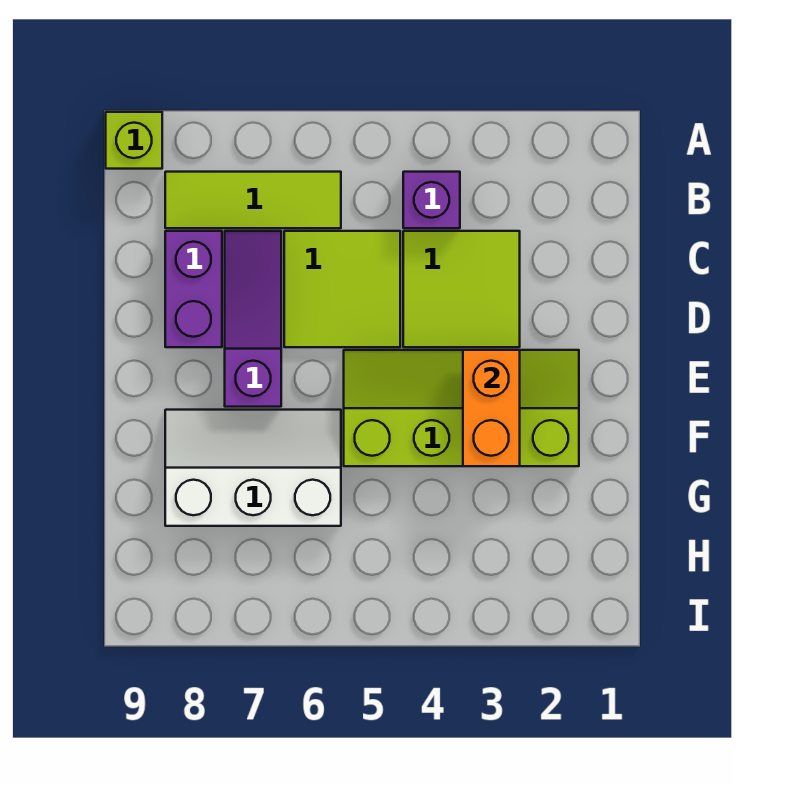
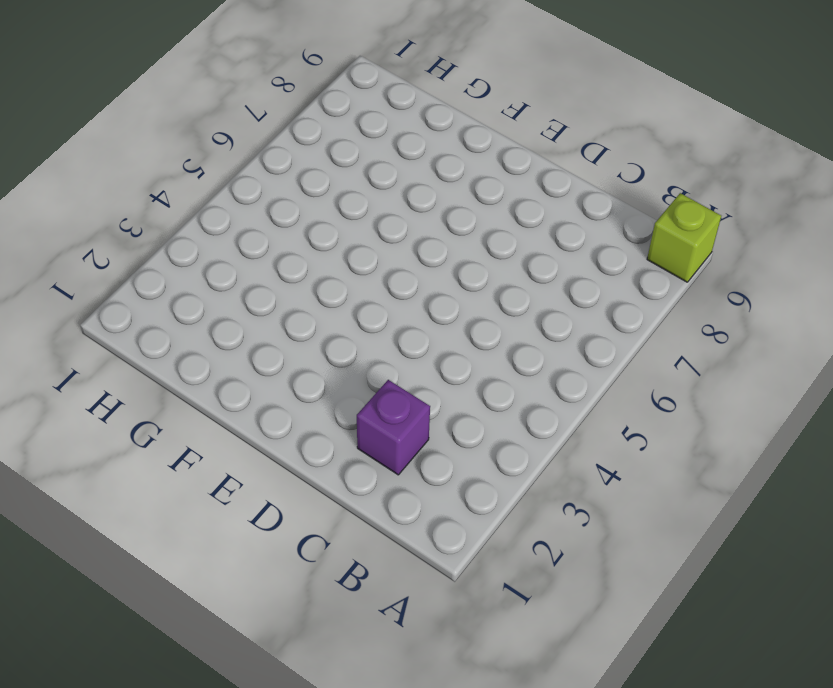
purple 1x1 brick [357,380,430,475] -> purple 1x1 brick moved to [403,172,460,228]
none -> lime 1x3 tile [165,172,341,228]
none -> lime 2x2 tile [403,231,520,347]

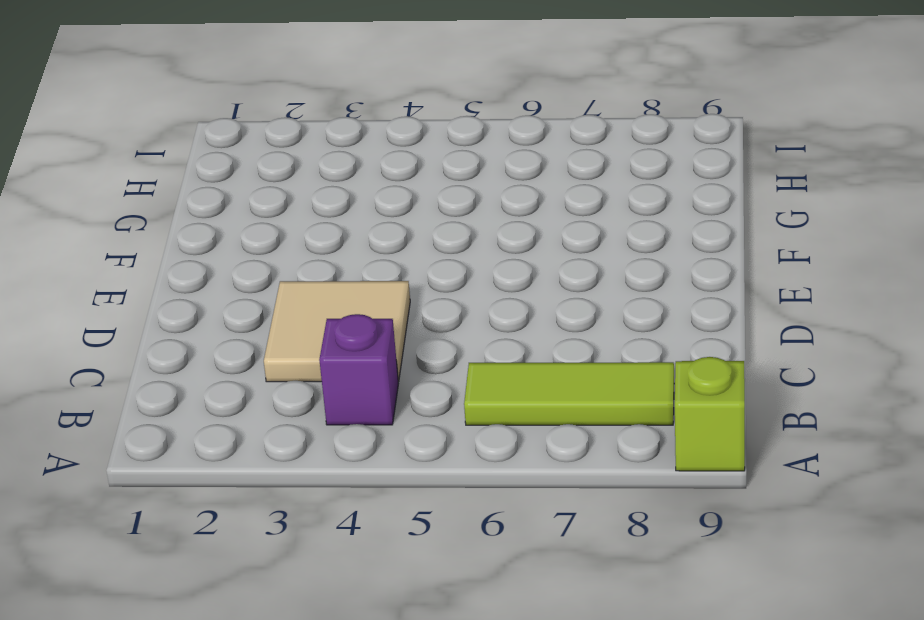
tan 2x2 tile [264,281,410,382] -> lime 2x2 tile [403,231,520,347]
none -> lime 2x2 tile [284,231,400,347]
none -> purple 1x3 slope [225,231,281,407]

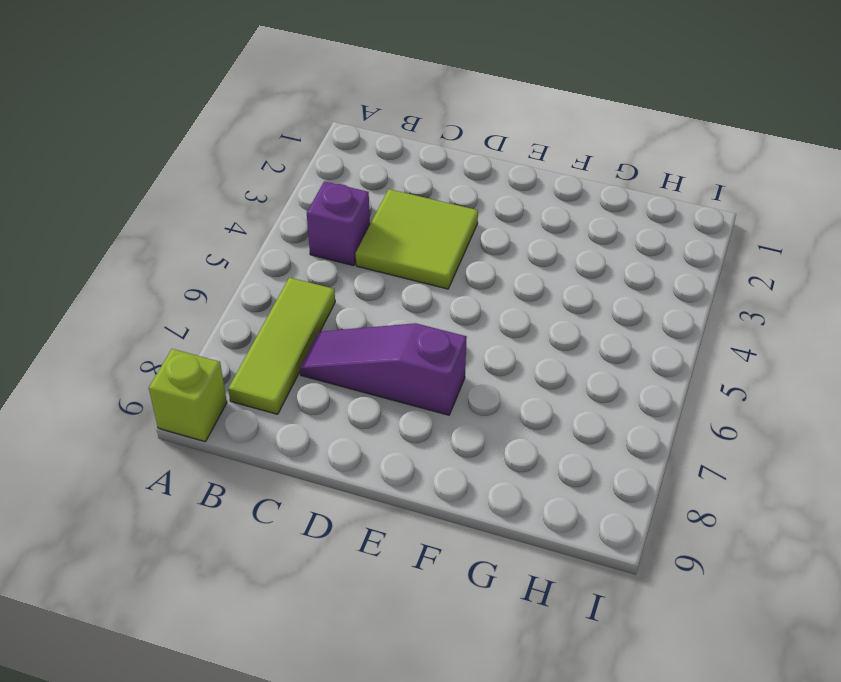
none -> lime 2x2 tile [284,231,400,347]
none -> purple 1x2 brick [165,231,222,347]

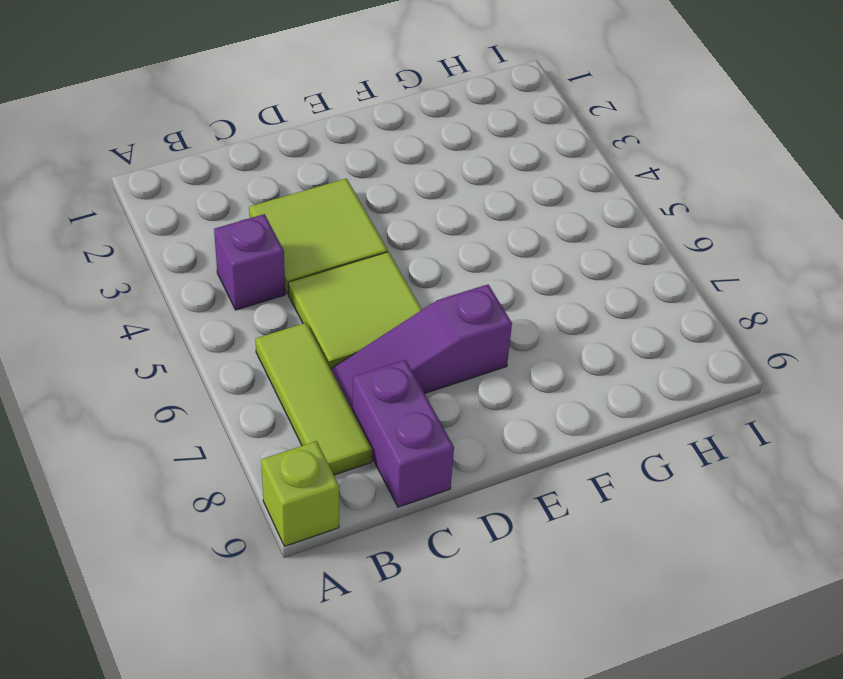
purple 1x2 brick [353,360,454,507] -> purple 1x2 brick turned to [165,231,222,347]
none -> lime 2x4 slope [344,350,579,466]
none -> white 2x3 slope [165,410,341,526]

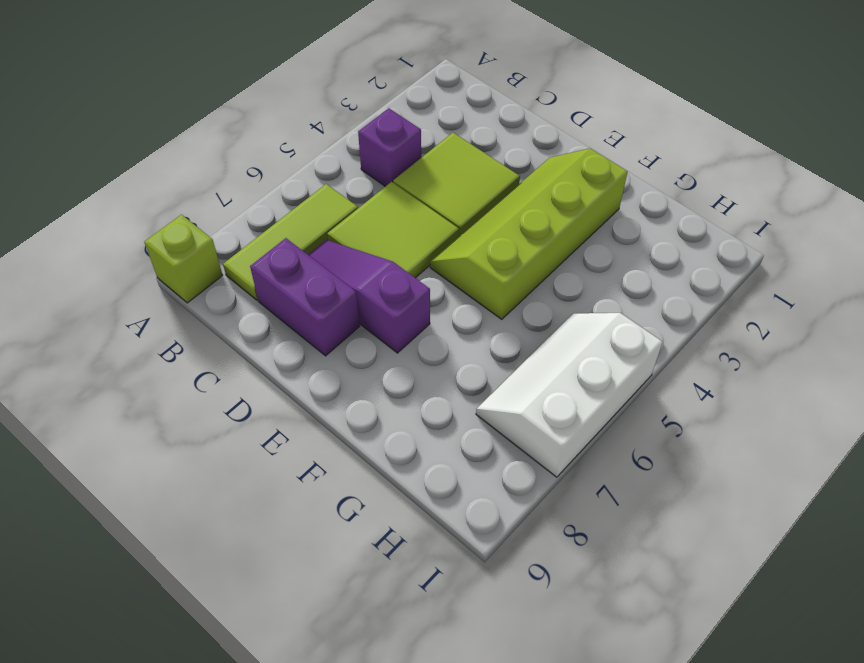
white 2x3 slope [476,313,663,477] -> white 2x3 slope moved to [165,410,341,526]
none -> orange 1x2 brick [463,350,520,466]

